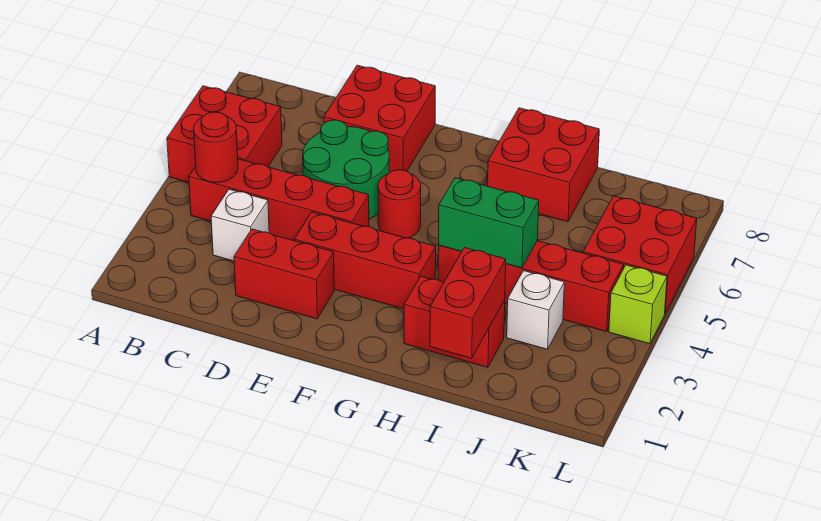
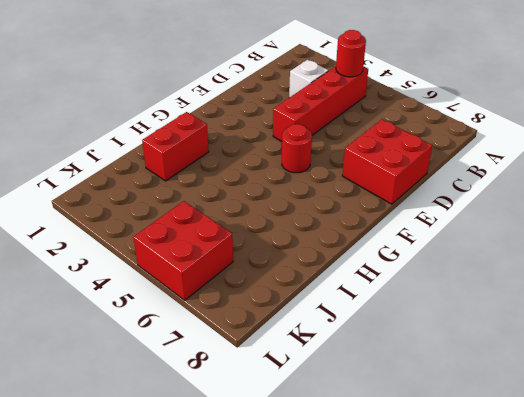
none -> red 2x2 brick [167,86,282,182]
none -> red 1x2 brick [234,229,334,319]
none -> green 2x2 round brick [303,120,389,219]

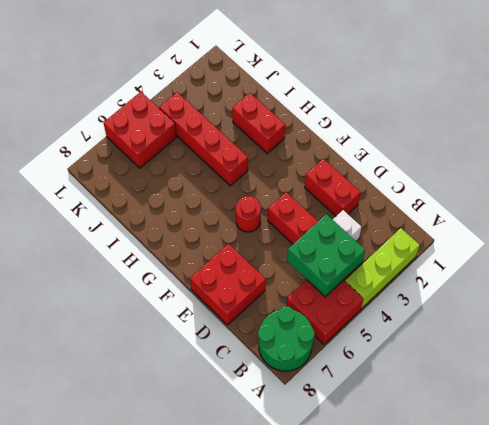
lime 1x3 brick [345,228,420,308] -> none
green 2x2 round brick [258,307,314,371] -> green 2x2 round brick moved to [303,120,389,219]
green 2x2 brick [287,214,365,297] -> red 1x1 round brick [194,112,238,182]
none -> red 1x3 brick [294,212,436,309]
none -> red 2x2 brick [488,108,599,222]
none -> white 1x1 brick [507,271,564,349]

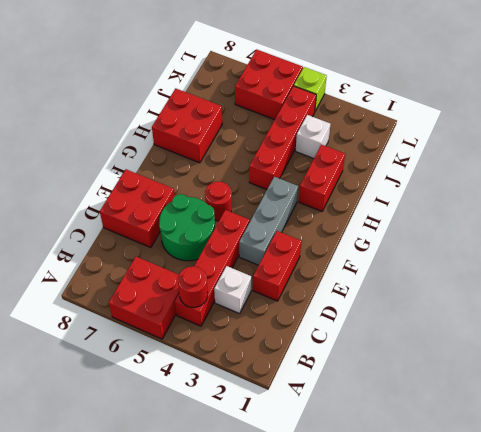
grey 1x3 brick [239,177,298,265] -> red 1x3 brick [294,212,436,309]
none -> green 1x2 brick [439,178,539,268]
none -> red 1x2 brick [430,248,506,358]

